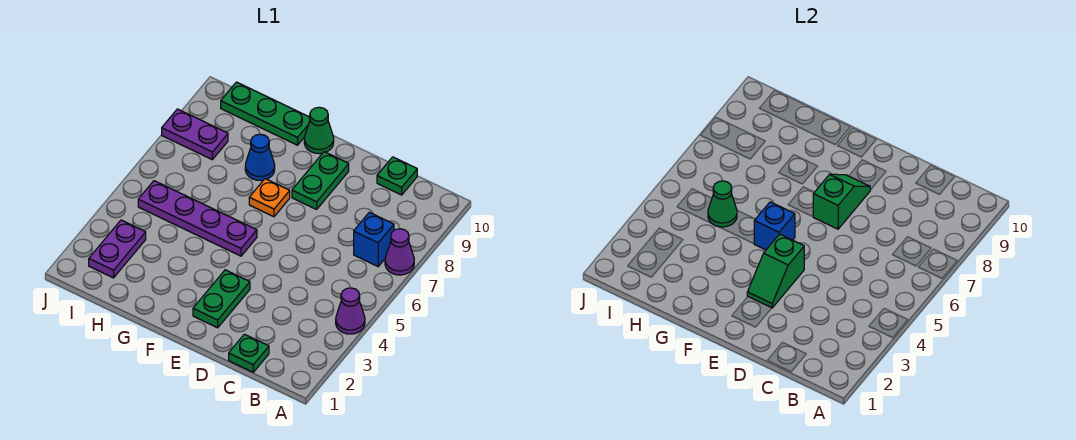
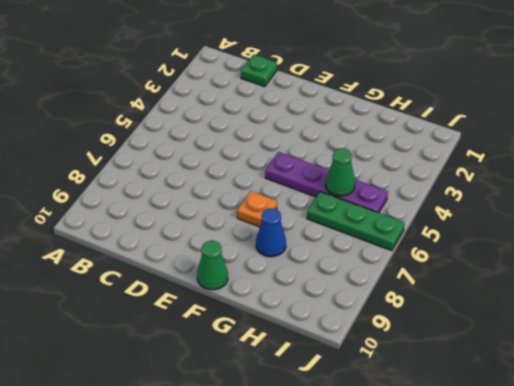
green 1x3 plate [307,191,405,251] -> green 1x3 plate moved to [221,82,310,145]
none -> purple 1x1 cone [336,288,365,334]
none -> purple 1x1 cone [385,229,414,275]
none -> blue 1x1 brick [354,212,394,266]

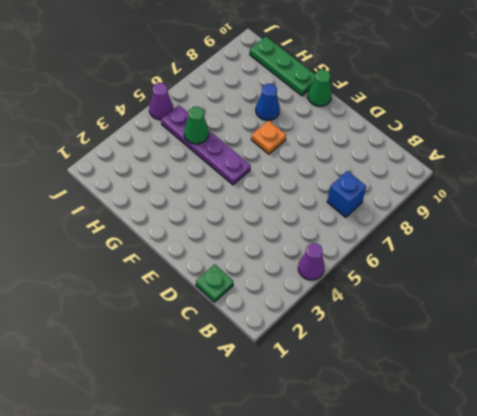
purple 1x1 cone [149,83,173,120] -> purple 1x1 cone moved to [385,229,414,275]
none -> green 1x1 plate [377,157,417,195]
none -> green 1x2 plate [193,270,250,328]
none -> green 1x2 plate [292,152,349,209]

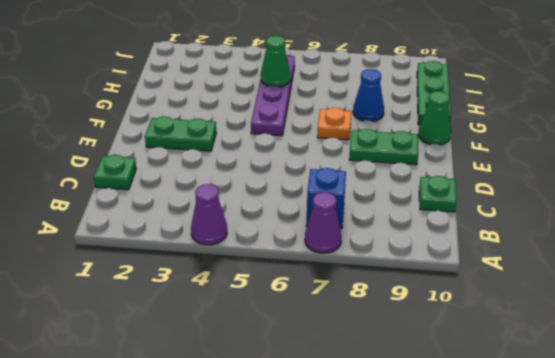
none -> purple 1x2 plate [89,220,146,278]
none -> purple 1x2 plate [162,109,228,159]
none -> green 1x2 slope [747,234,804,308]

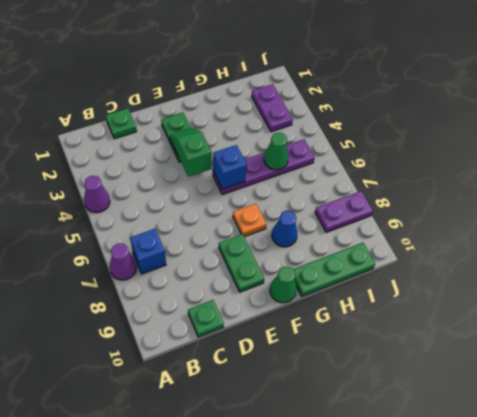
none -> green 1x2 slope [813,174,870,229]

